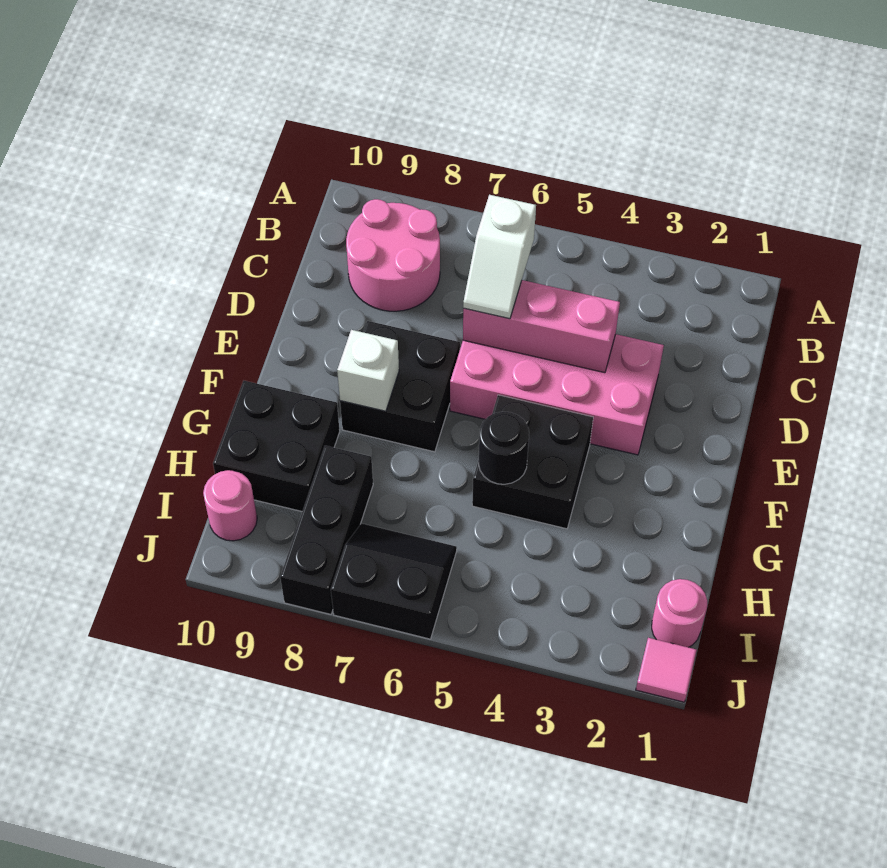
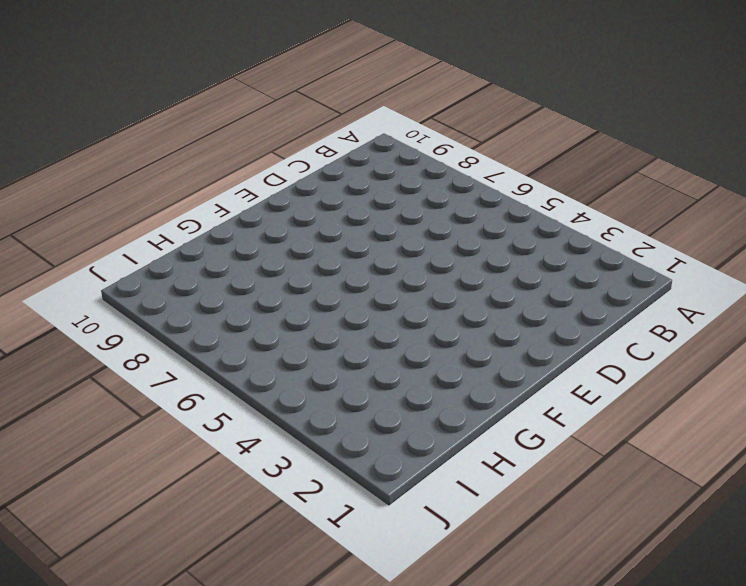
none -> pink 2x2 round brick [346,199,440,311]
none -> pink 2x4 brick [450,334,664,455]
none -> black 2x2 brick [340,321,460,452]

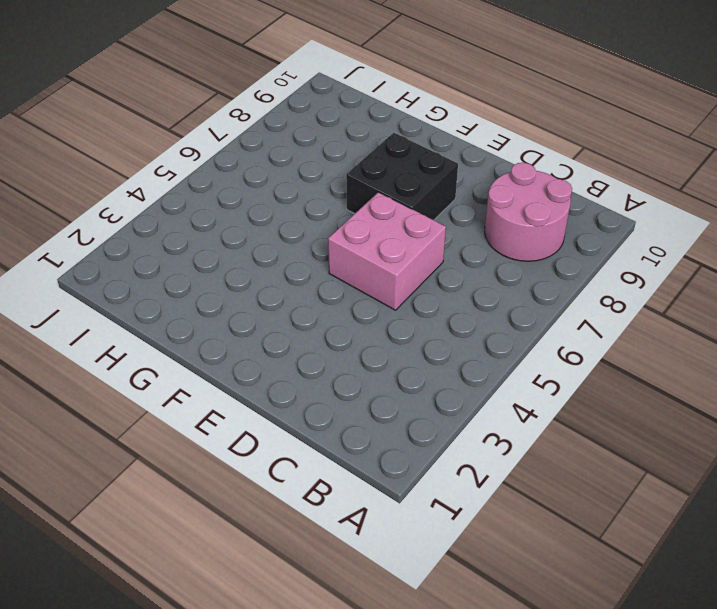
pink 2x2 brick [328,192,446,310] -> pink 2x4 brick [450,334,664,455]
none -> black 2x2 brick [472,395,593,529]
none -> black 2x2 brick [213,381,340,511]
none -> black 1x3 brick [280,446,373,614]

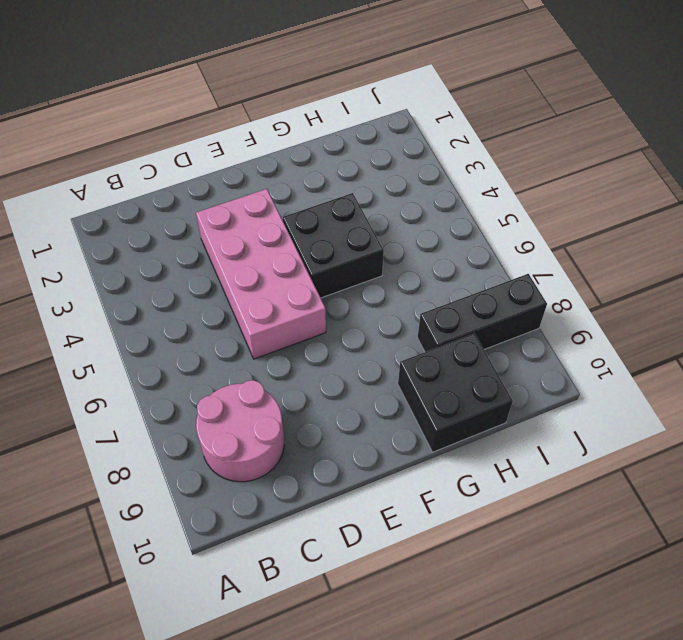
none -> black 2x2 brick [340,321,460,452]
none -> pink 1x1 round brick [652,579,707,647]
none -> black 2x2 slope [331,523,457,639]

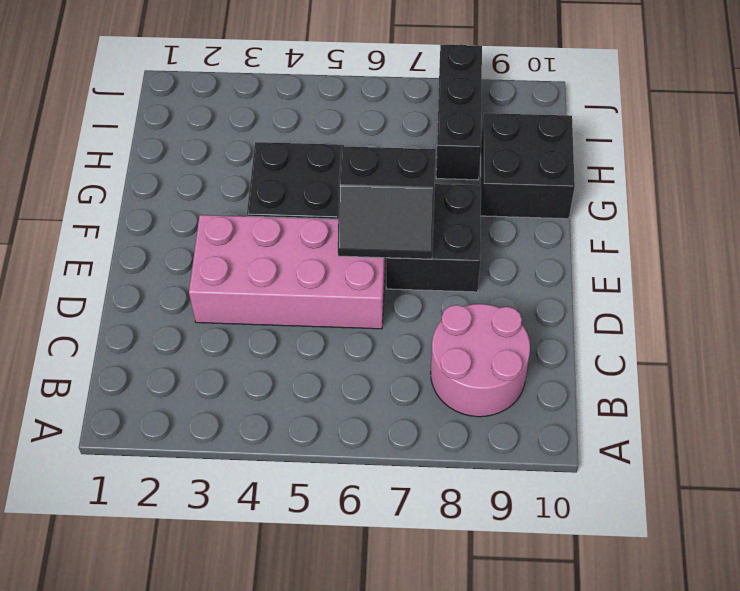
black 2x2 slope [338,146,436,259] -> black 2x2 slope moved to [331,523,457,639]
none -> pink 1x1 round brick [652,579,707,647]
none -> pink 1x1 round brick [203,470,257,541]
none -> pink 1x1 tile [636,638,697,702]

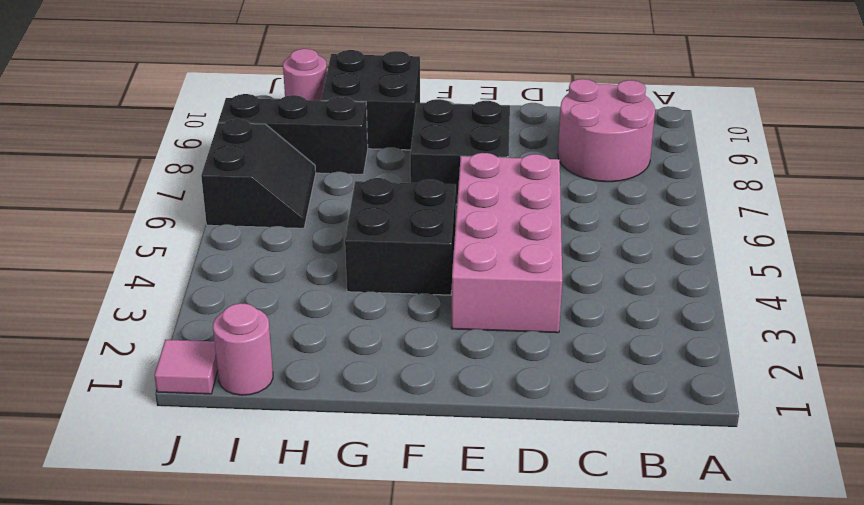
none -> pink 1x3 brick [463,280,620,373]
none -> white 1x1 brick [337,330,399,411]
none -> black 1x1 round brick [479,412,529,484]

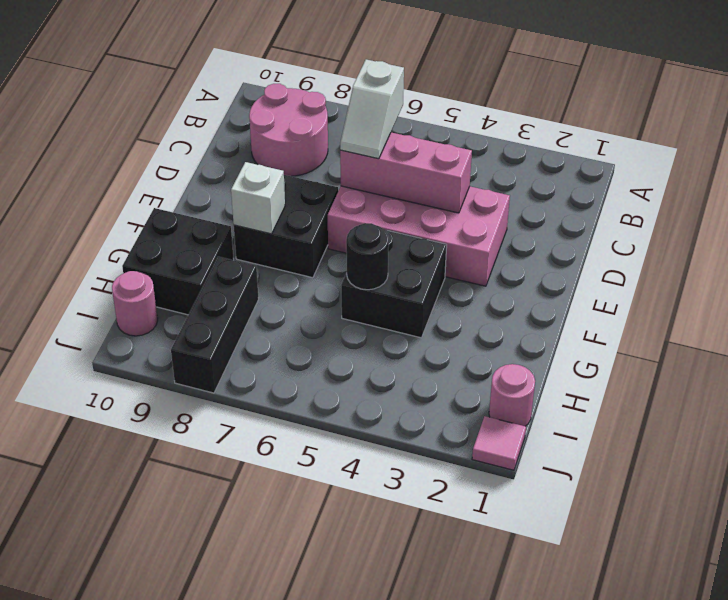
none -> black 2x2 slope [331,523,457,639]

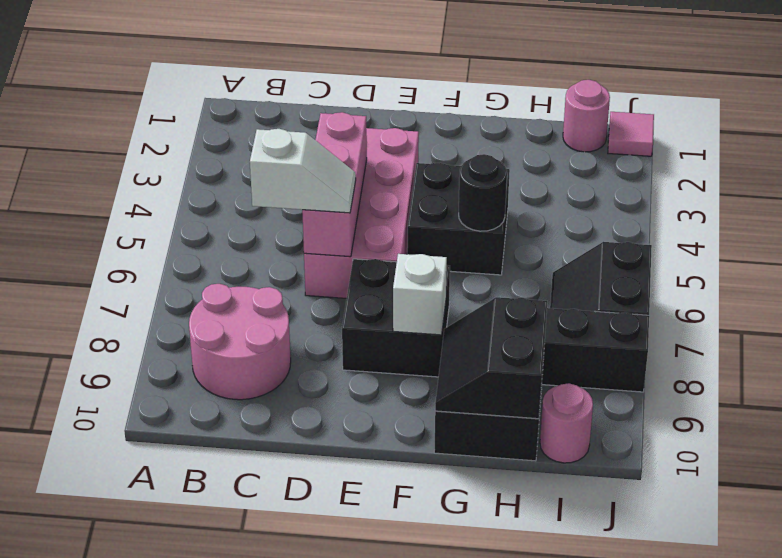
black 2x2 slope [435,297,547,419] -> none

